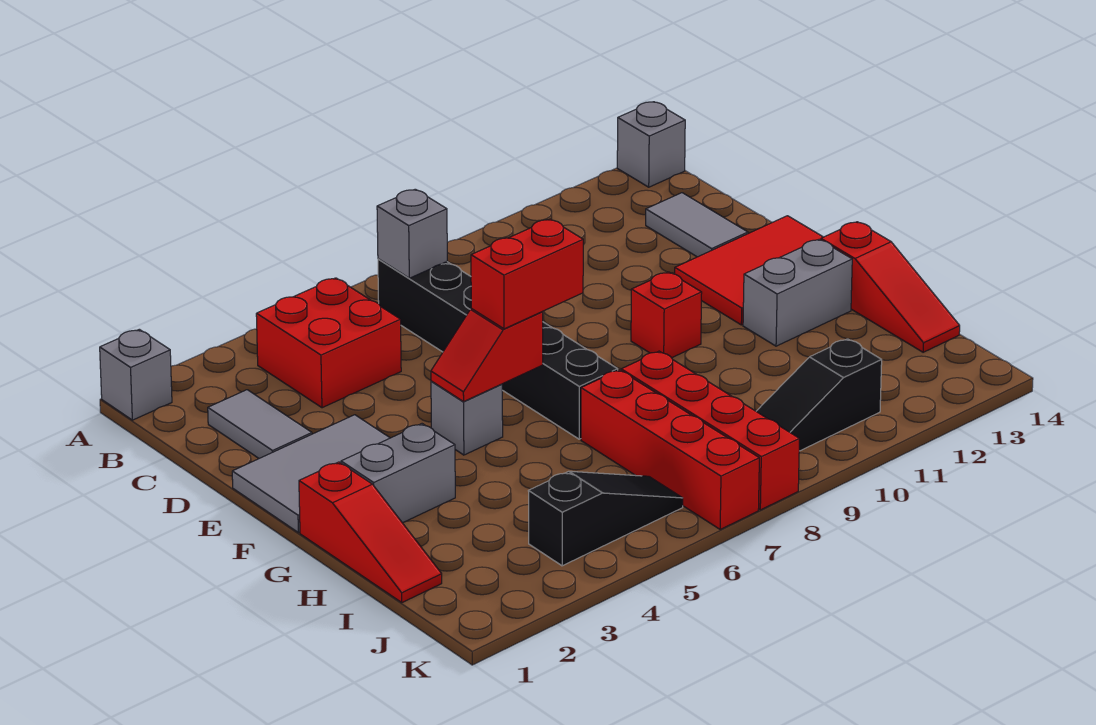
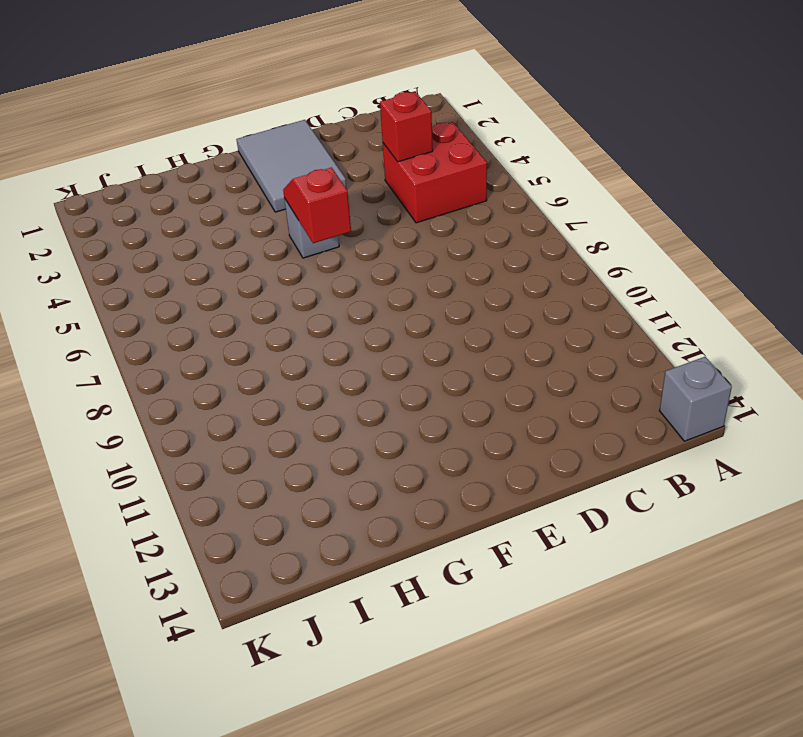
red 1x1 brick [380,92,433,162] -> red 1x1 brick moved to [631,272,702,358]
none -> grey 1x1 brick [100,329,172,420]
none -> black 1x6 brick [378,259,618,439]
none -> grey 1x2 tile [208,390,312,458]

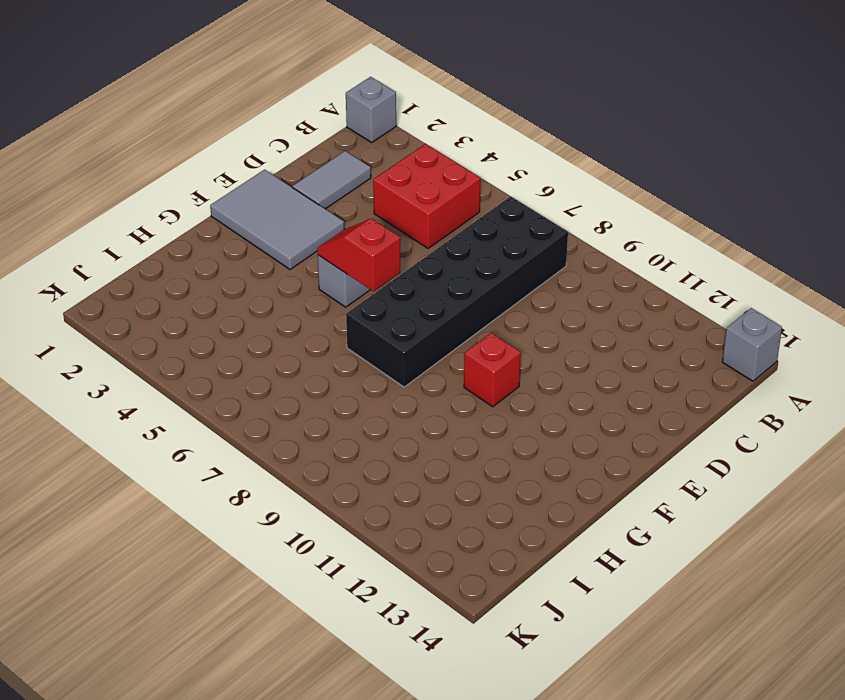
black 2x6 brick [346,196,568,387] -> black 1x6 brick [378,259,618,439]
none -> grey 1x2 tile [646,193,748,257]
none -> red 2x3 tile [675,216,823,325]
none -> red 1x3 slope [299,462,442,602]

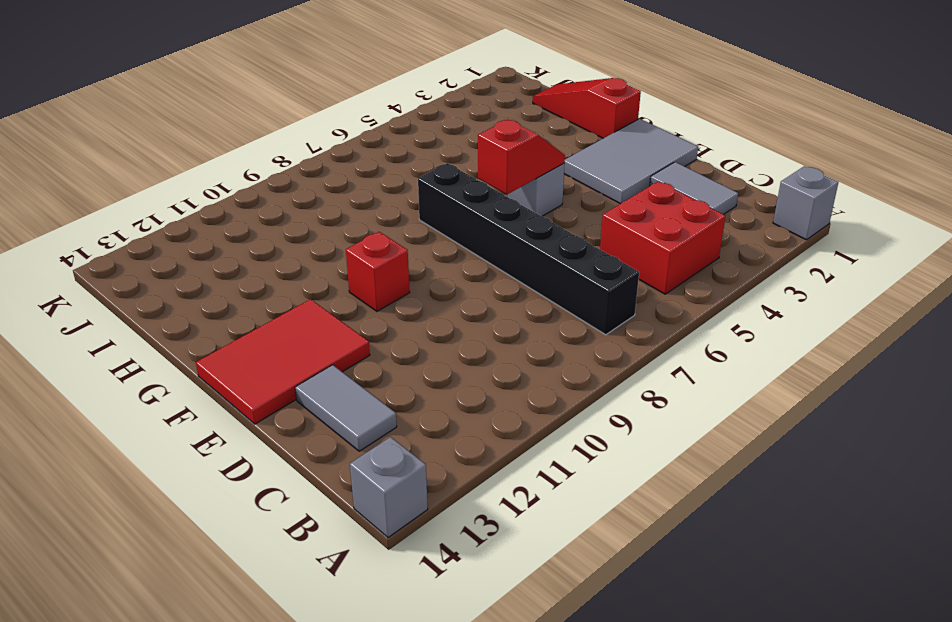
none -> grey 1x2 brick [341,424,455,523]
none -> grey 1x2 brick [743,239,852,346]
none -> red 1x3 slope [821,222,960,352]

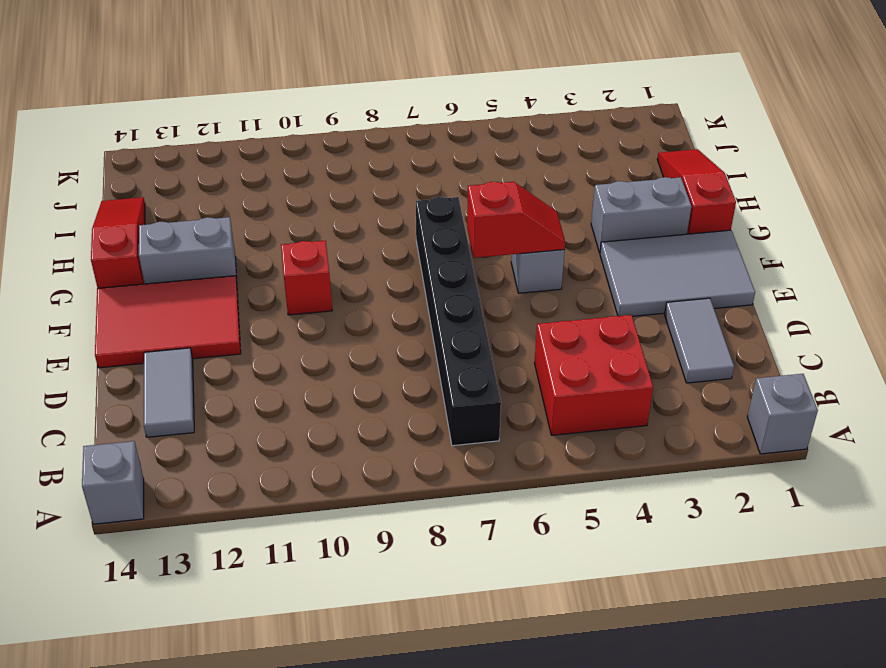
none -> red 1x4 brick [581,370,759,529]
none -> red 1x4 brick [621,351,799,510]
none -> black 1x3 slope [529,471,683,566]

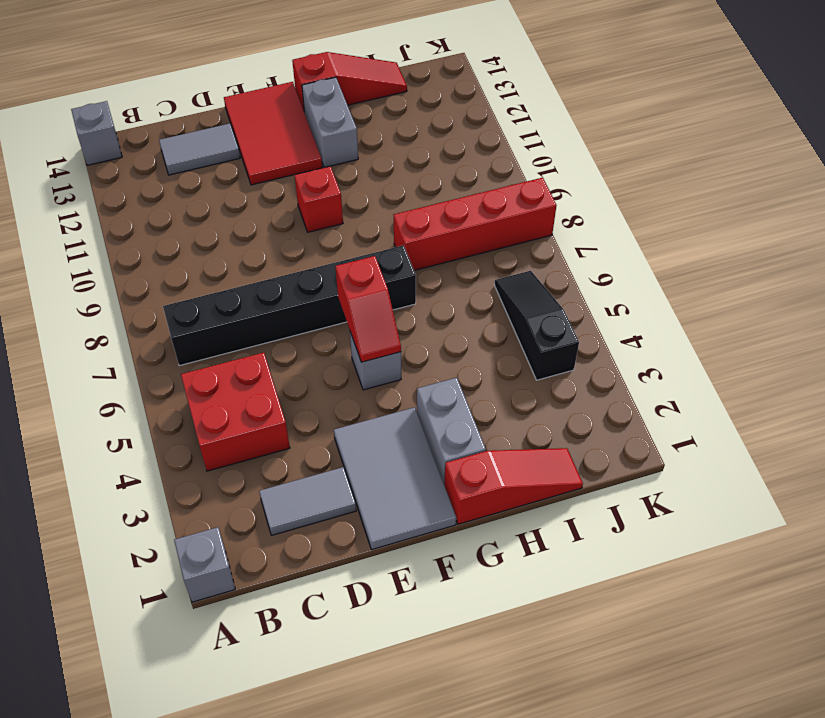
none -> red 1x4 brick [581,370,759,529]
none -> black 1x3 slope [756,339,882,451]
none -> grey 1x1 brick [377,189,447,278]

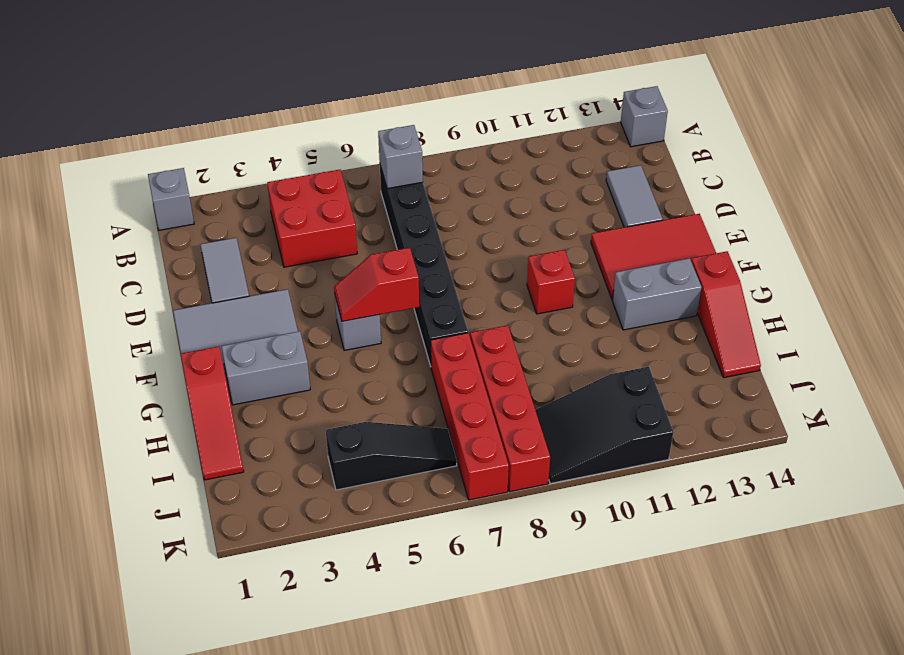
black 2x3 slope [535,367,673,484] -> black 1x3 slope [756,339,882,451]
none -> red 1x2 brick [471,219,583,329]

